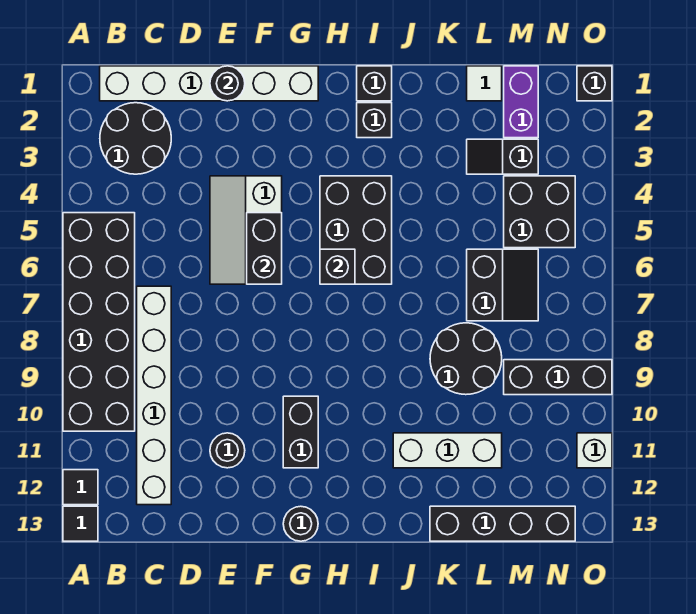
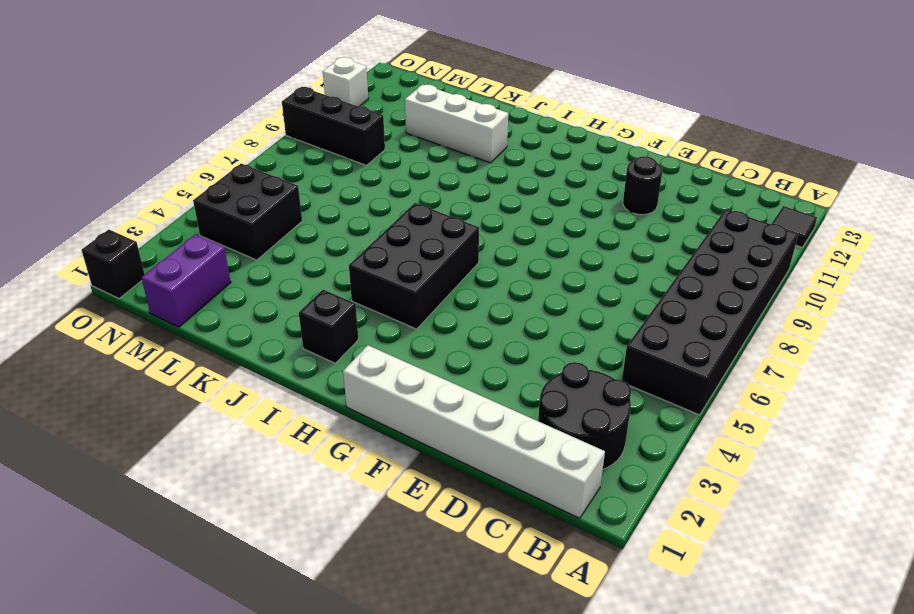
none -> black 1x1 tile [63,506,98,541]
none -> white 1x6 brick [137,286,171,505]
none -> white 2x3 slope [210,176,282,284]

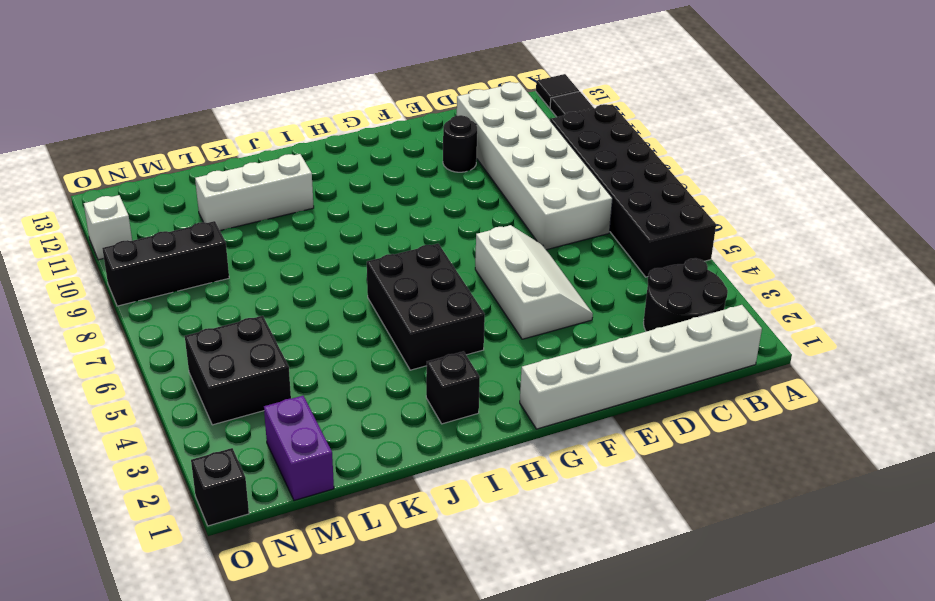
white 2x6 brick [457,82,613,250] -> white 1x6 brick [137,286,171,505]
none -> black 1x2 brick [283,396,318,468]
none -> black 1x1 round brick [283,506,318,541]
none -> black 1x1 brick [357,66,392,101]

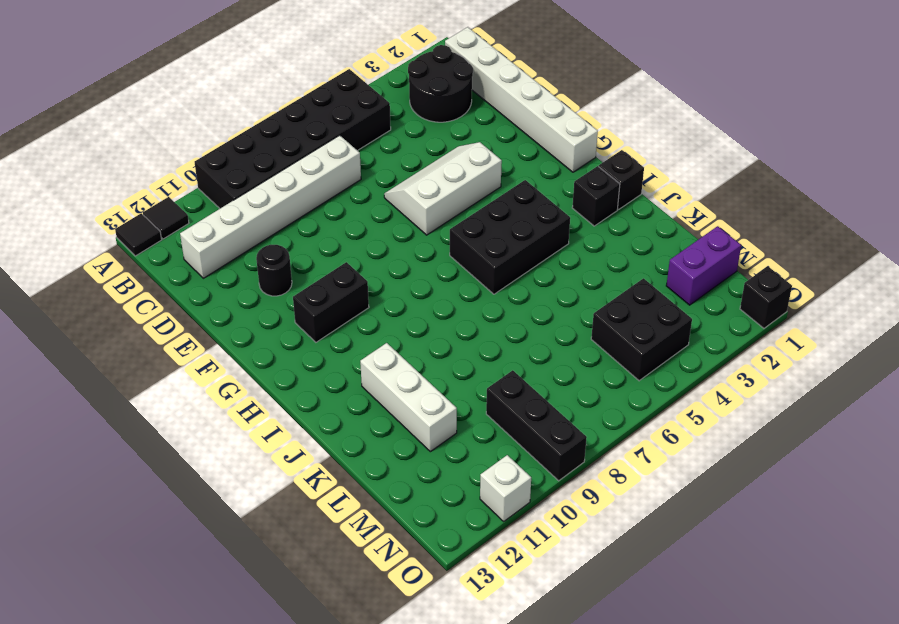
none -> black 1x1 round brick [283,506,318,541]
none -> black 2x2 round brick [430,323,502,395]
none -> black 1x4 brick [430,506,575,541]

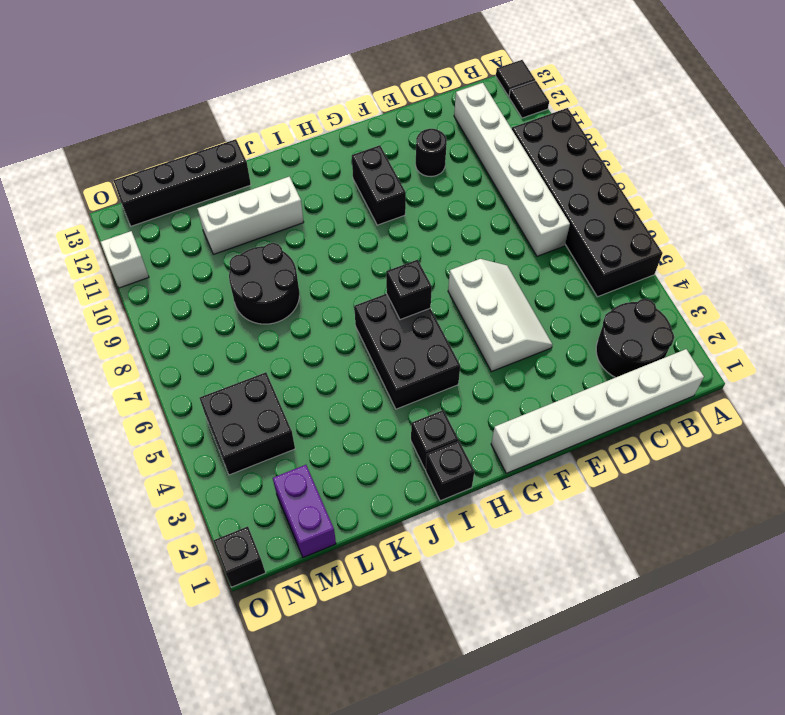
none -> black 1x1 round brick [283,506,318,541]
none -> white 1x1 tile [467,66,502,101]
none -> black 1x2 slope [467,139,538,174]

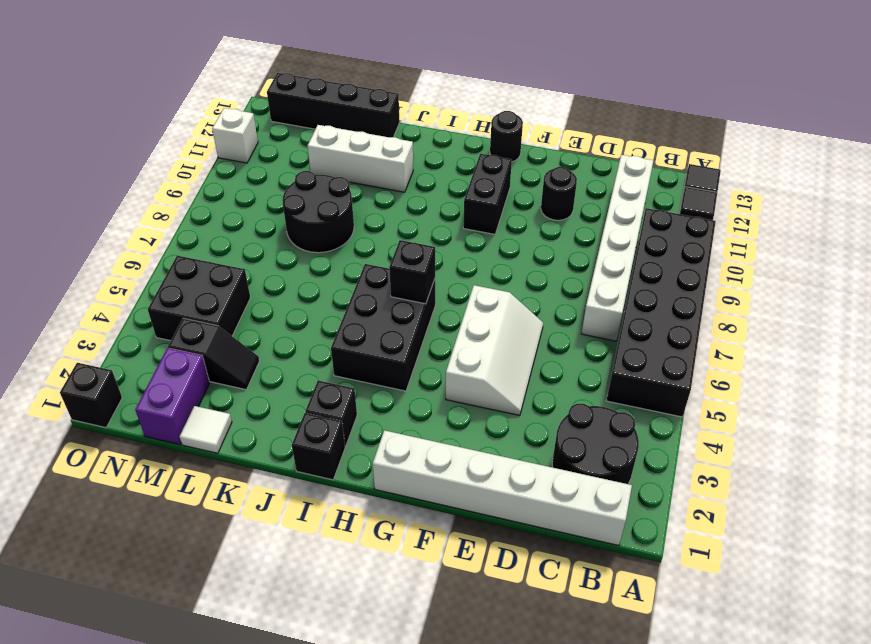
none -> black 2x2 slope [467,249,538,321]
none -> black 1x3 brick [504,360,612,395]
none -> black 1x1 round brick [210,66,245,101]

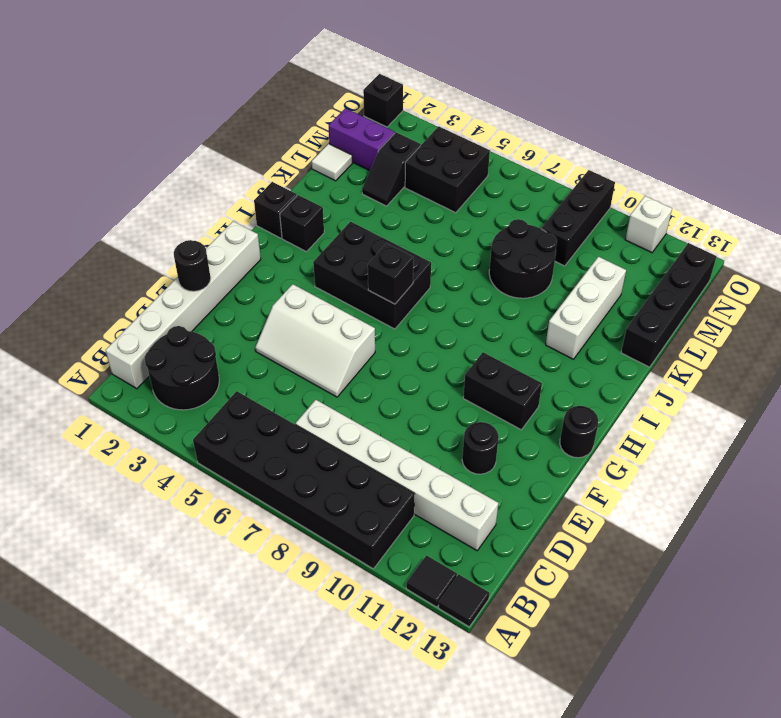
none -> black 2x2 slope [467,249,538,321]
none -> black 1x2 brick [247,213,282,284]

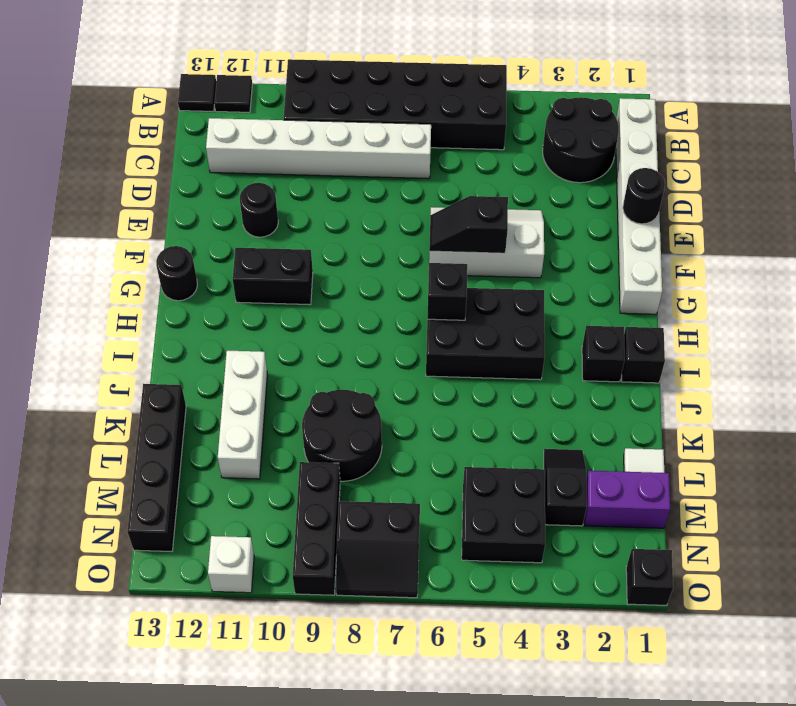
black 1x2 slope [429,196,508,253] -> black 1x2 brick [247,213,282,284]
black 2x2 slope [336,501,420,598] -> black 2x2 slope moved to [467,249,538,321]

